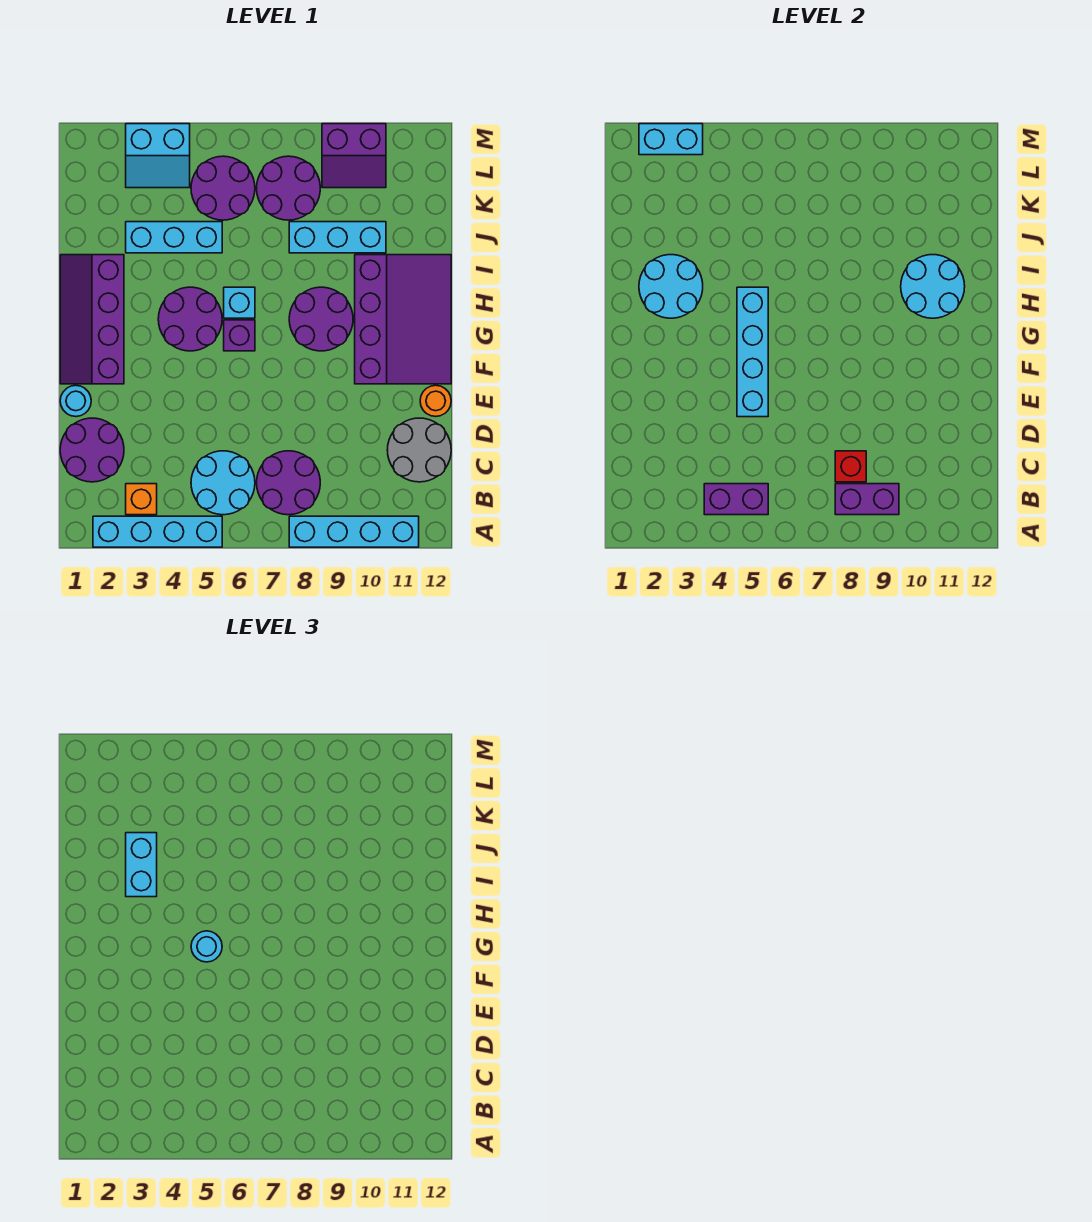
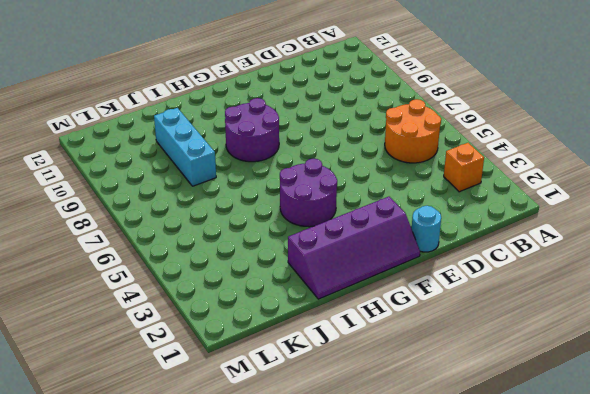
orange 2x2 round brick [385,99,441,163] -> cyan 2x2 round brick [191,451,255,515]
none -> cyan 1x4 brick [93,516,222,547]
none -> cyan 1x4 brick [289,516,419,547]
none -> purple 2x2 round brick [257,451,320,515]
none -> purple 2x2 round brick [60,418,124,482]

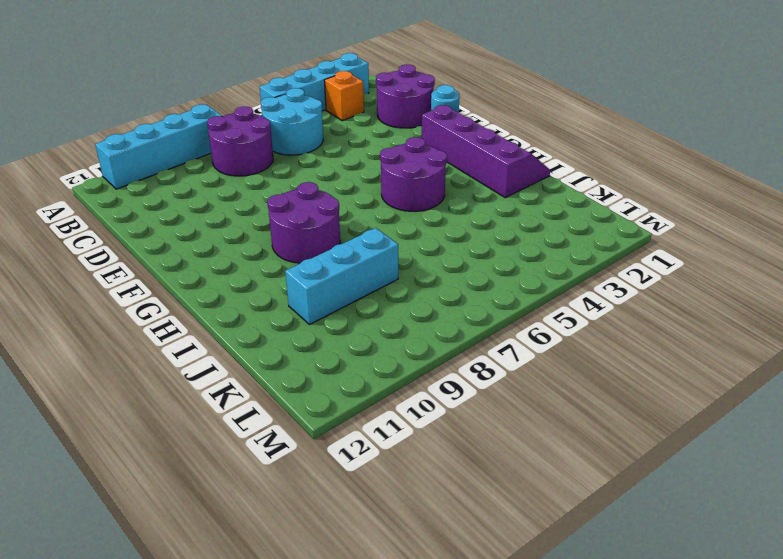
none -> grey 2x2 round brick [387,418,451,482]
none -> orange 1x1 round brick [420,385,451,417]
none -> purple 3x4 slope [355,255,451,384]
none -> purple 1x1 brick [224,320,255,351]

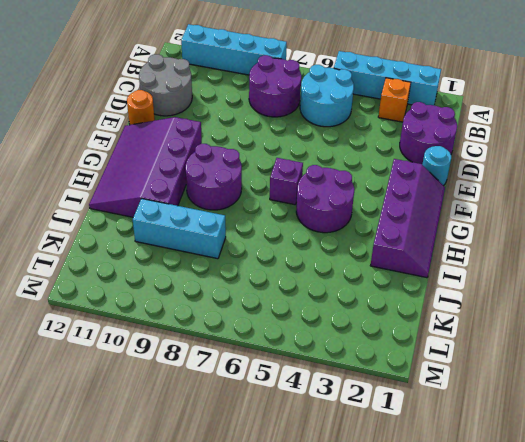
none -> cyan 1x1 brick [224,287,255,318]
none -> cyan 1x3 brick [126,222,222,253]
none -> purple 2x2 round brick [191,156,255,220]
none -> purple 2x2 round brick [257,156,320,220]

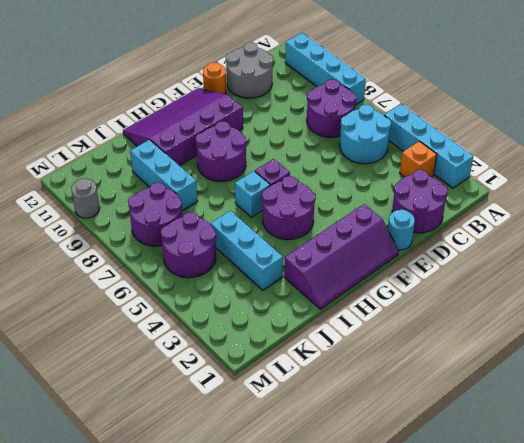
grey 1x1 round brick [71,178,100,218] -> purple 2x2 slope [322,124,386,188]
none -> cyan 2x2 slope [126,124,190,188]
none -> purple 1x2 brick [704,484,768,515]
none -> purple 1x2 brick [835,484,899,515]
none -> red 1x1 brick [835,451,866,482]

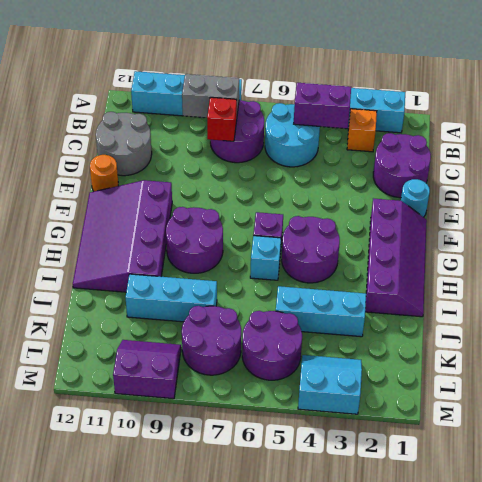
grey 1x2 brick [182,74,239,118] -> purple 1x2 brick [835,484,899,515]
none -> cyan 1x4 brick [737,287,768,417]
none -> cyan 2x2 round brick [639,255,703,318]
none -> cyan 2x2 round brick [901,255,965,318]
none -> cyan 1x2 brick [639,124,703,155]

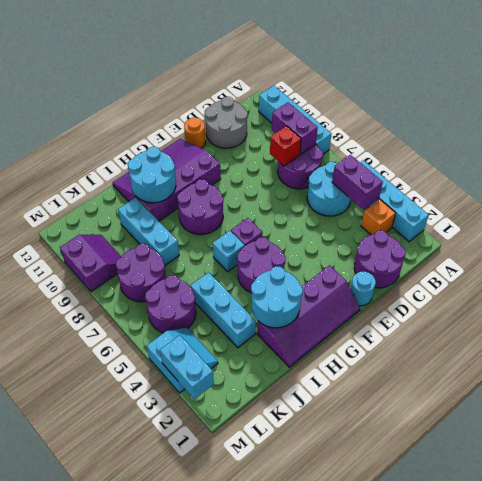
none -> cyan 1x4 brick [737,287,768,417]
none -> cyan 1x1 round brick [191,931,222,962]
none -> cyan 1x2 brick [126,833,157,897]

